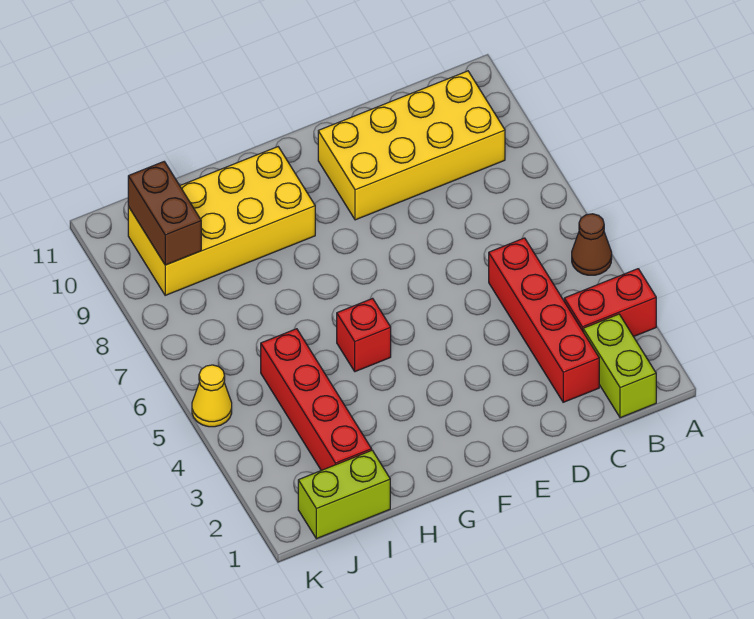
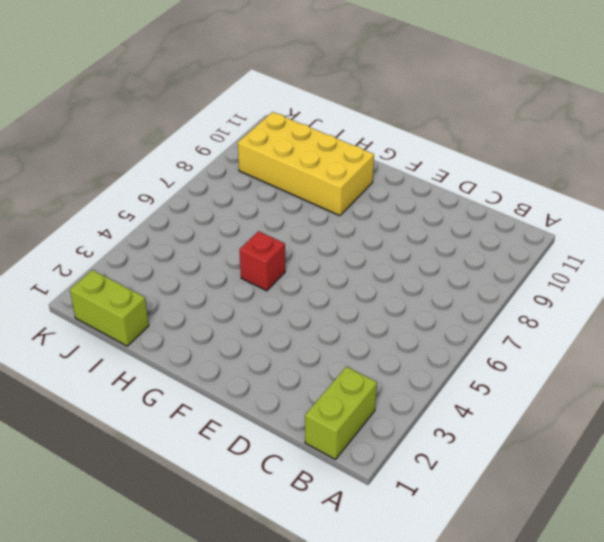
none -> red 1x2 brick [564,269,656,337]
none -> brown 1x1 cone [572,214,612,275]

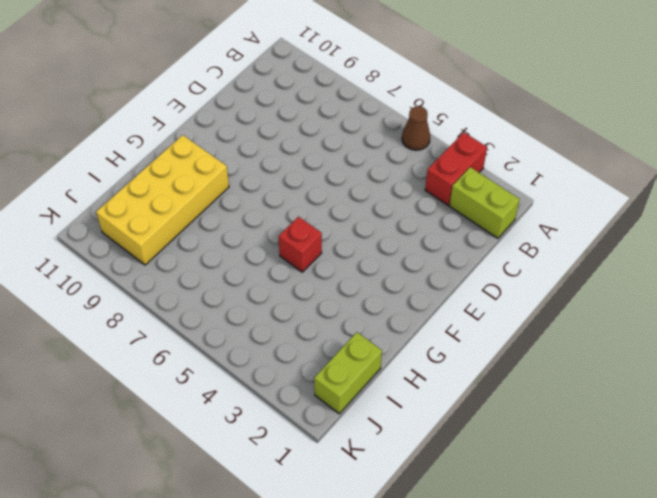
none -> yellow 2x4 brick [318,71,505,220]
none -> red 1x4 brick [489,238,599,402]

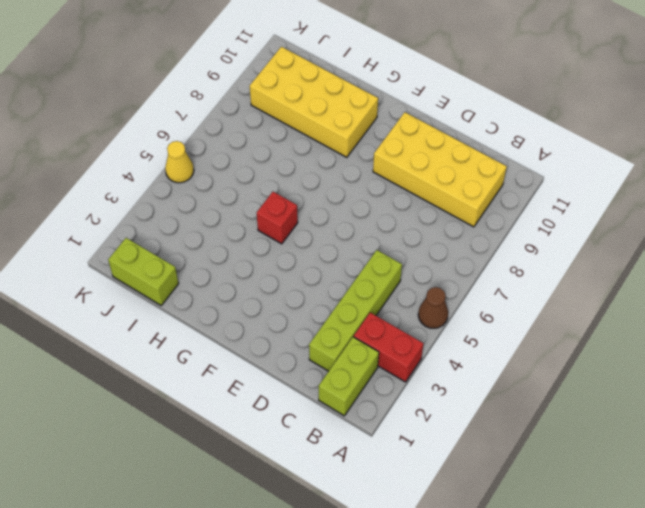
lime 1x4 brick [309,250,402,371] -> red 1x4 brick [489,238,599,402]
none -> red 1x4 brick [261,329,372,470]
none -> brown 1x2 brick [128,162,201,265]

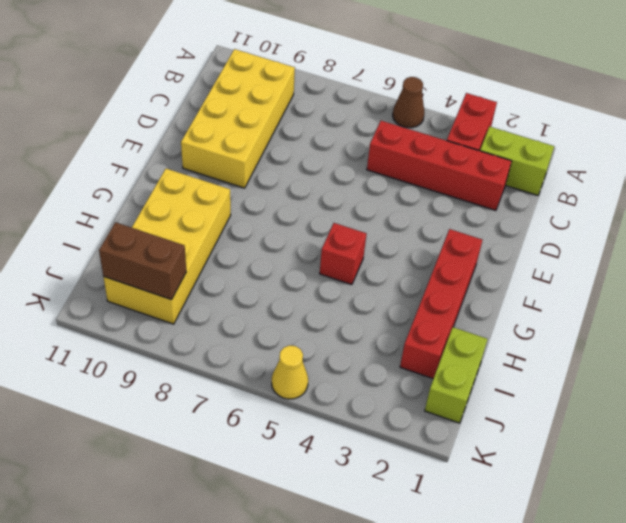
red 1x4 brick [400,229,482,379] -> red 1x4 brick turned to [261,329,372,470]

